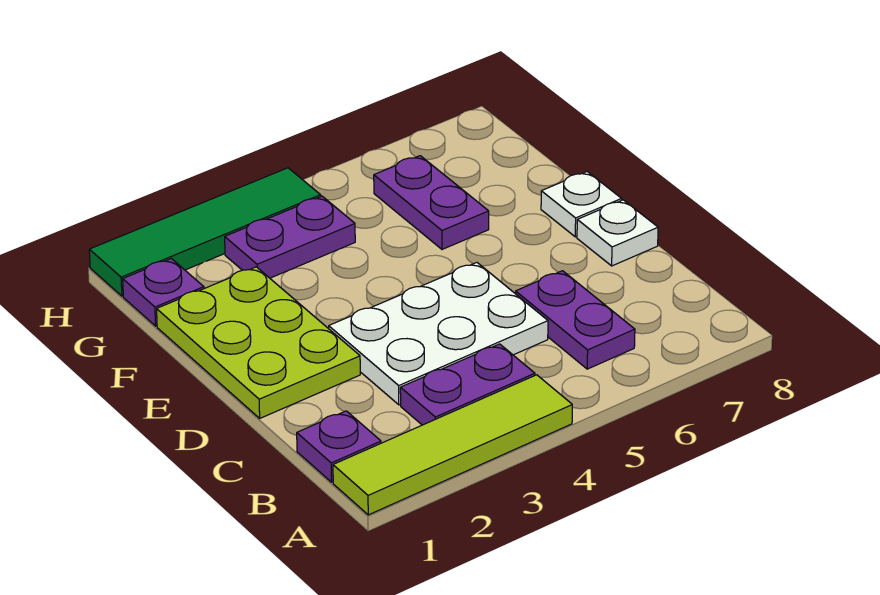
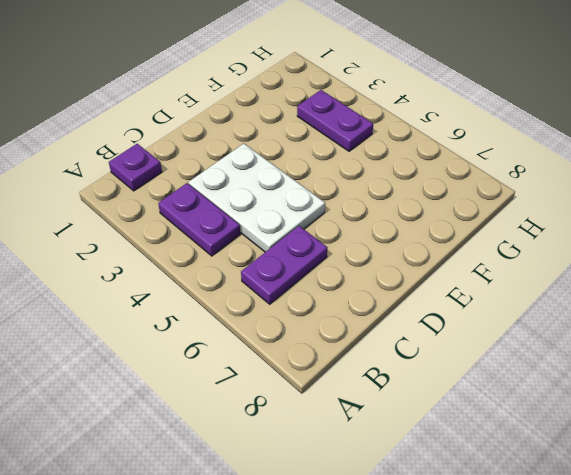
none -> lime 1x4 tile [333,375,572,515]
none -> lime 2x3 plate [157,267,360,418]
none -> white 1x1 plate [577,200,658,266]

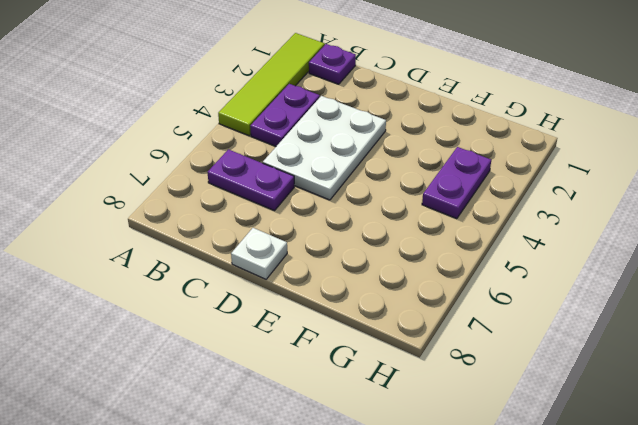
none -> lime 2x3 plate [157,267,360,418]
none -> white 1x1 plate [541,172,622,237]
none -> purple 1x2 plate [374,156,489,249]

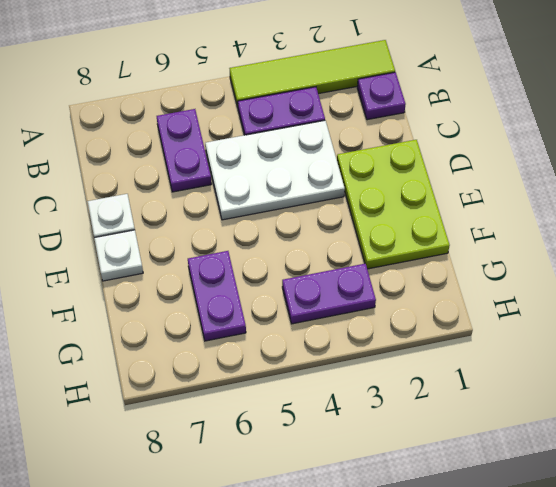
none -> purple 1x1 plate [123,259,204,326]
none -> green 1x4 tile [89,168,321,296]

